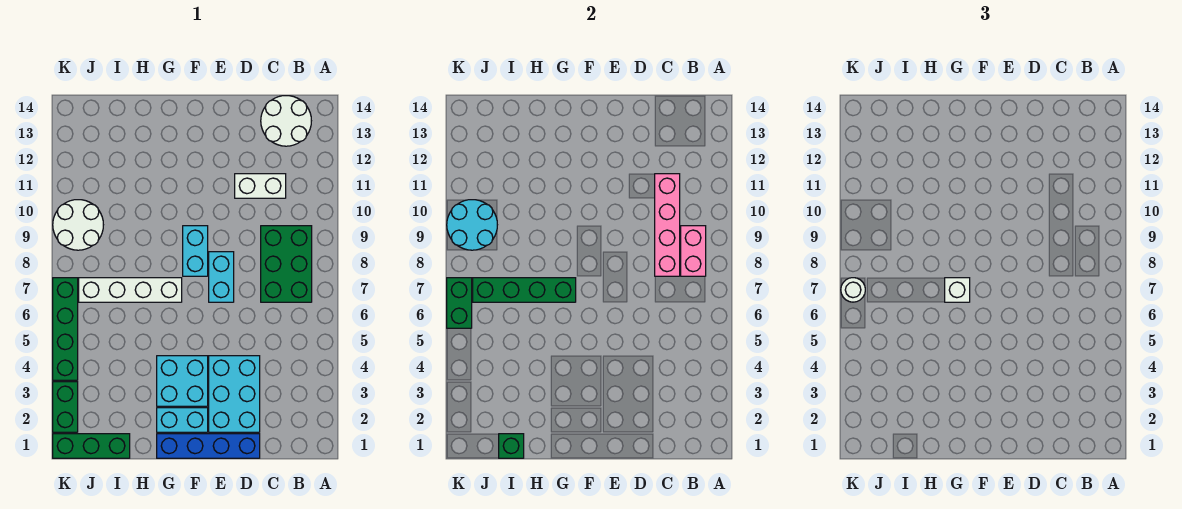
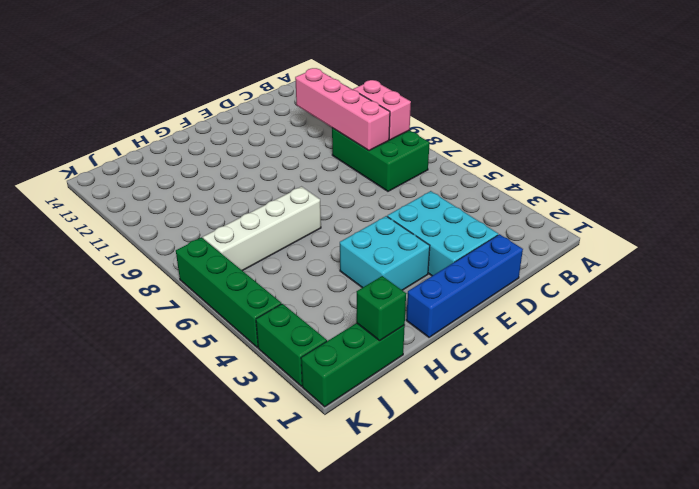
none -> white 2x2 round brick [261,96,311,146]
none -> white 1x2 brick [235,174,286,198]
none -> cyan 1x2 brick [209,252,234,302]

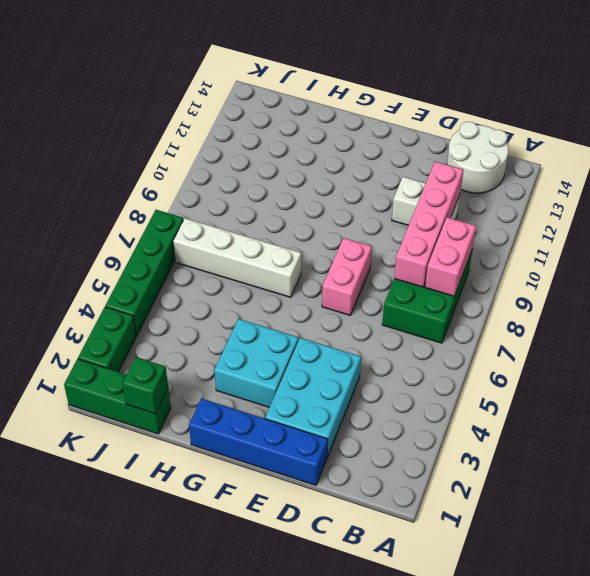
pink 1x2 brick [322,238,372,315] -> cyan 1x2 brick [209,252,234,302]
none -> cyan 1x2 brick [157,408,208,432]
none -> cyan 1x2 brick [183,226,208,276]
none -> white 2x2 round brick [53,200,103,250]

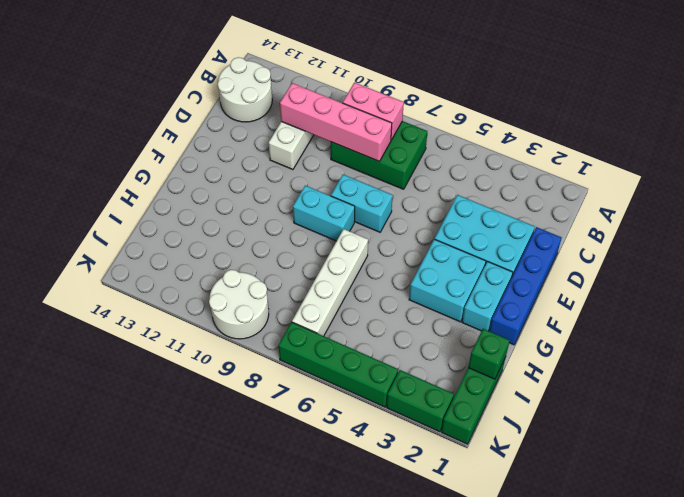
none -> green 1x4 brick [473,278,576,302]
none -> cyan 2x2 round brick [447,200,497,250]
none -> green 1x2 brick [447,278,472,328]

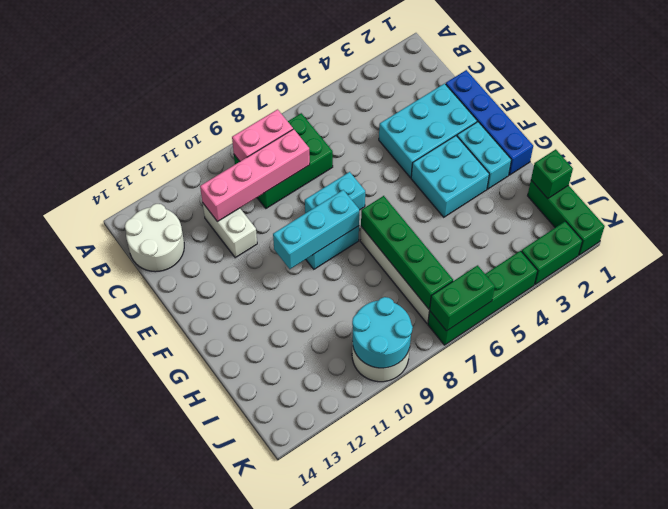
cyan 1x3 brick [273,190,359,269] -> none
none -> white 1x1 brick [945,278,970,302]
none -> white 1x1 round brick [841,278,865,302]

